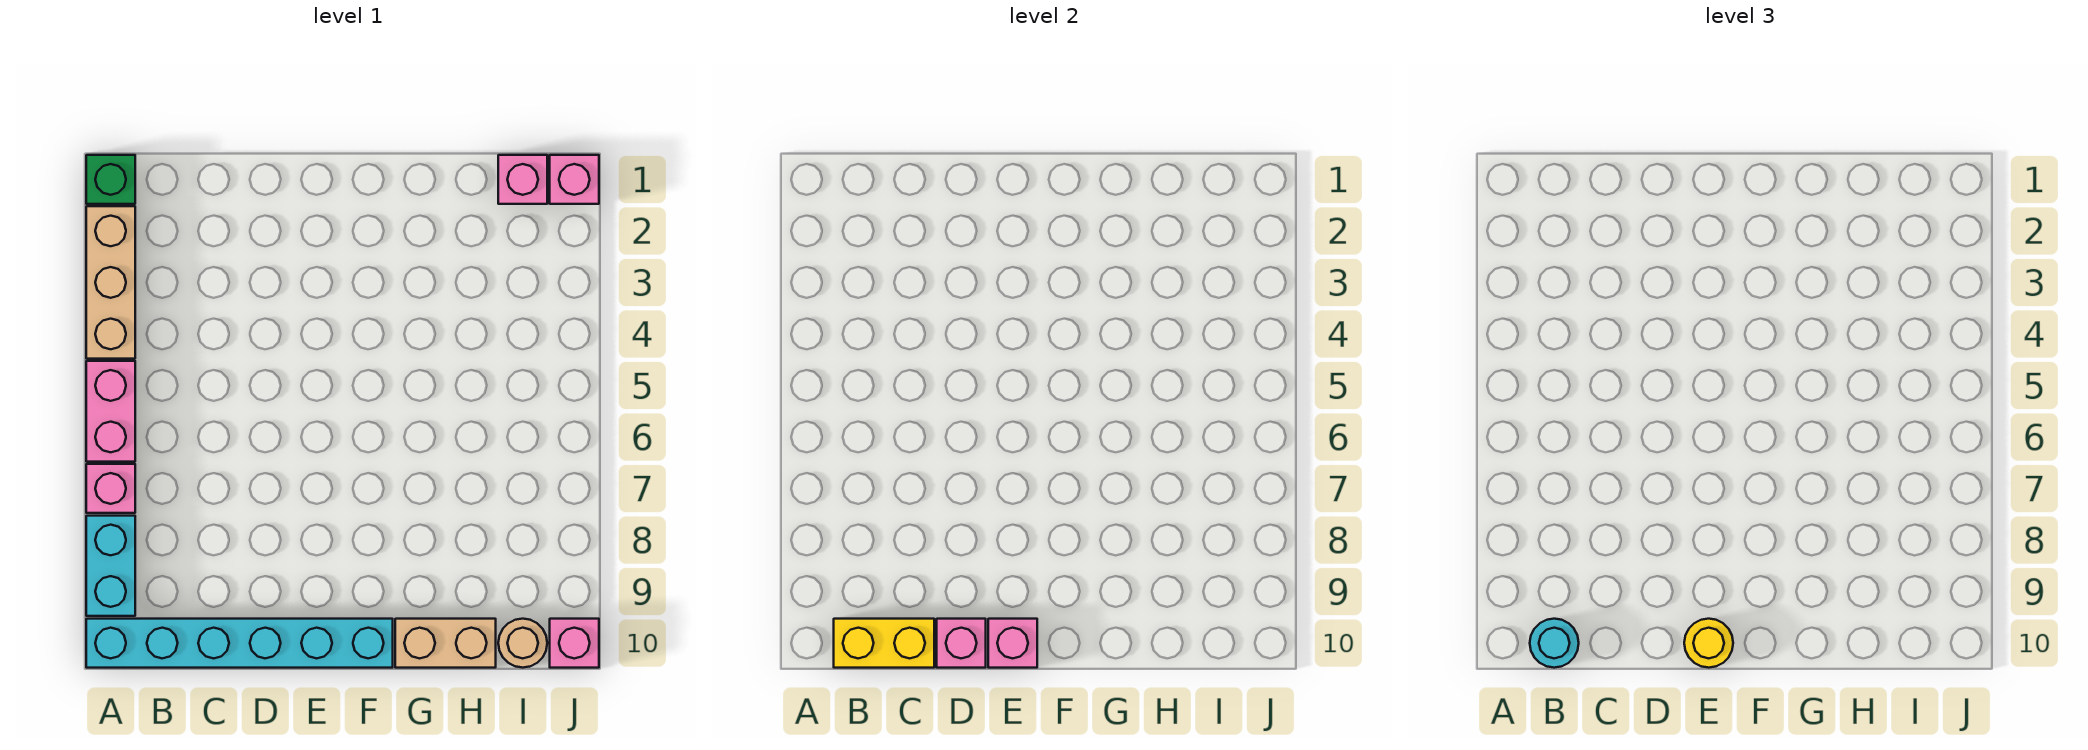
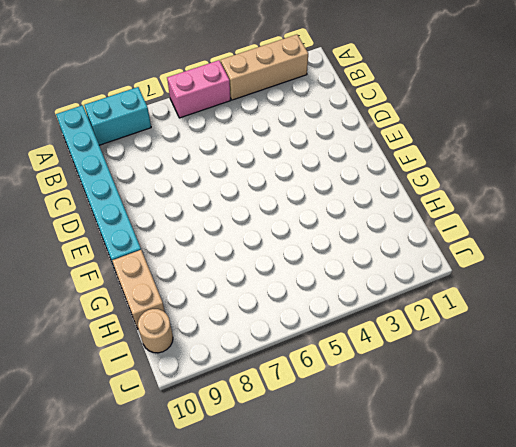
none -> green 1x1 brick [86,155,135,204]
none -> pink 1x1 brick [86,464,135,513]
none -> pink 1x1 brick [498,155,547,204]

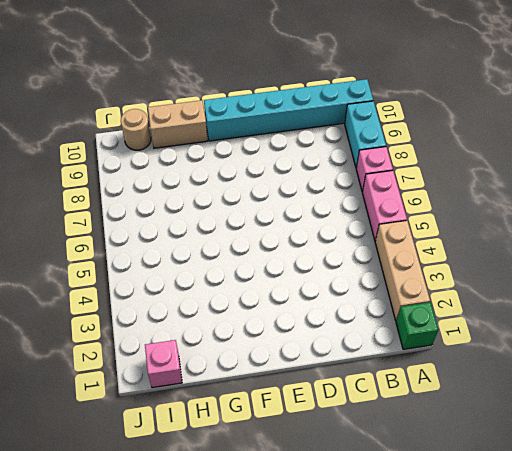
none -> pink 1x1 brick [550,155,599,204]
none -> pink 1x1 brick [550,619,599,668]
none -> yellow 1x2 brick [834,619,934,668]

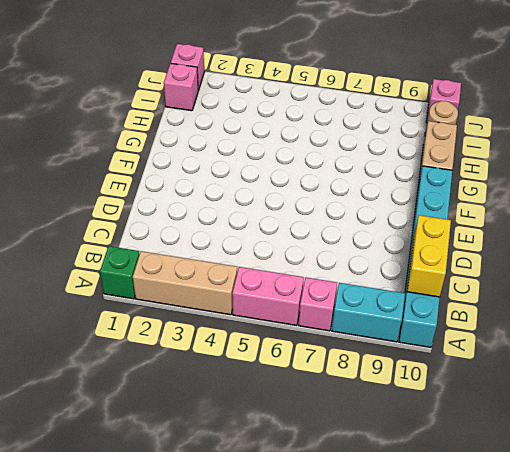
none -> pink 1x1 brick [937,619,986,668]
none -> pink 1x1 brick [988,619,1037,668]
none -> cyan 1x1 round brick [1530,619,1579,668]

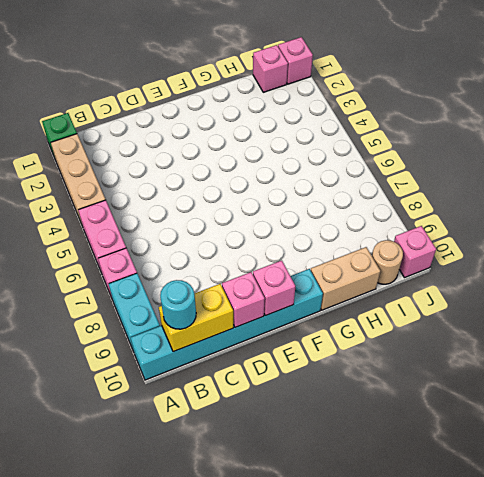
none -> yellow 1x1 round brick [1684,619,1733,668]

